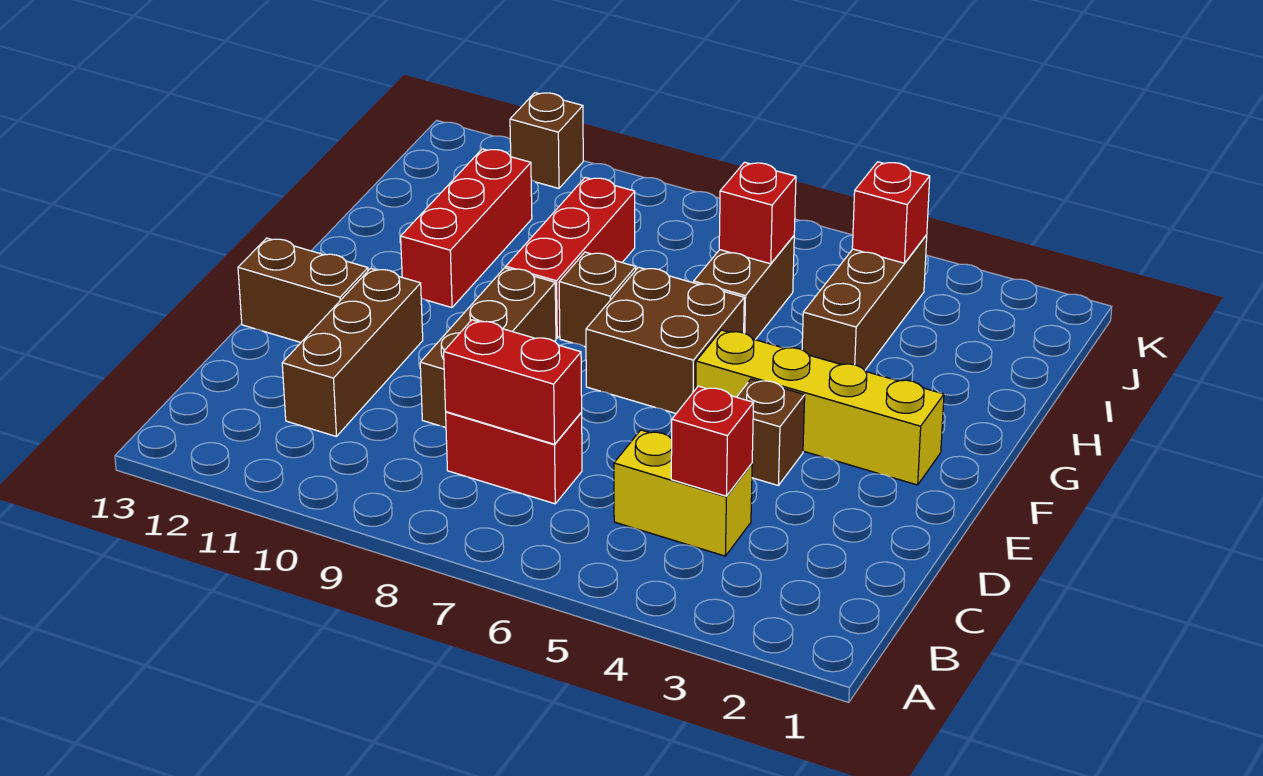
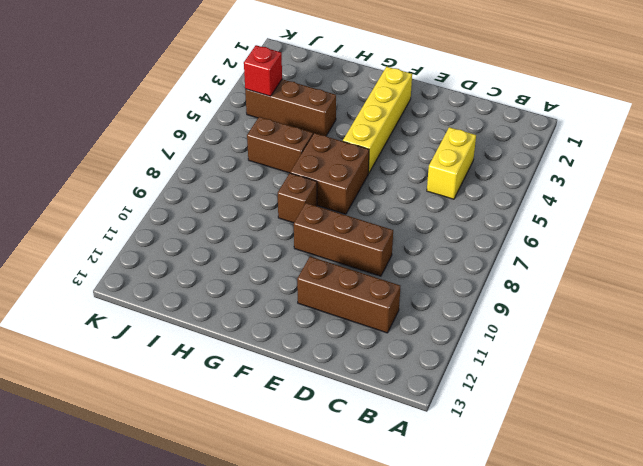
none -> red 1x2 brick [446,412,582,504]
none -> brown 1x1 brick [737,379,805,485]
none -> brown 1x2 brick [238,238,368,342]

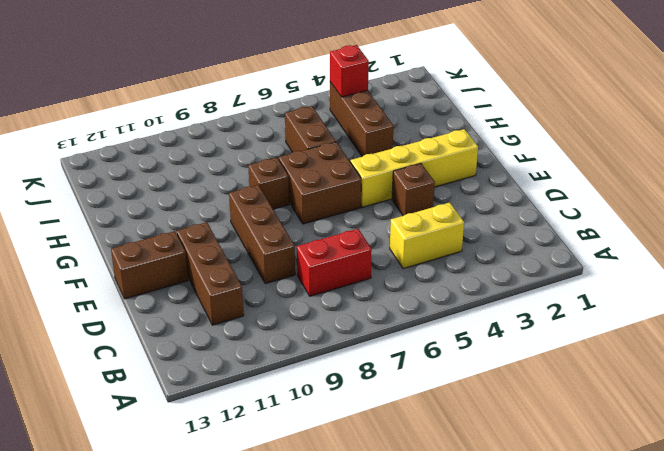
none -> red 1x3 brick [506,177,635,338]
none -> red 1x3 brick [401,149,532,308]
none -> brown 1x1 brick [510,93,583,188]

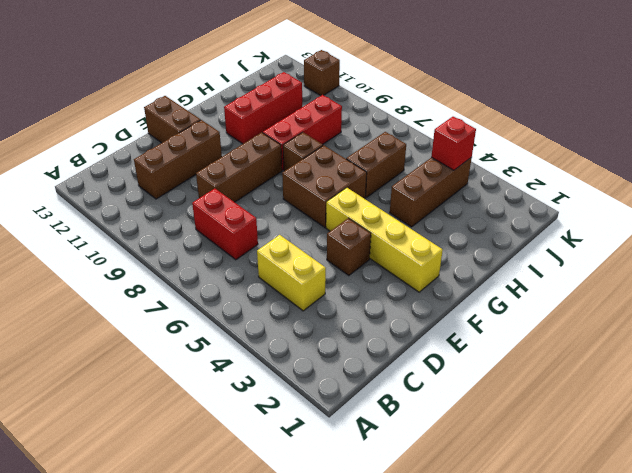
none -> red 1x1 brick [671,386,753,496]
none -> red 1x2 brick [444,320,582,444]
none -> red 1x1 brick [719,162,796,264]

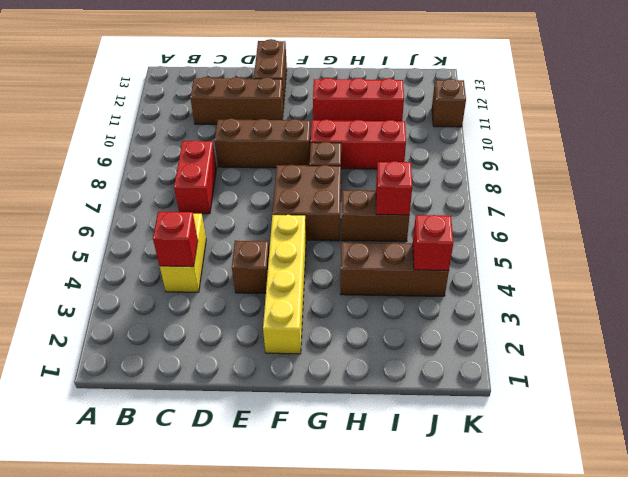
none -> red 1x2 brick [444,320,582,444]

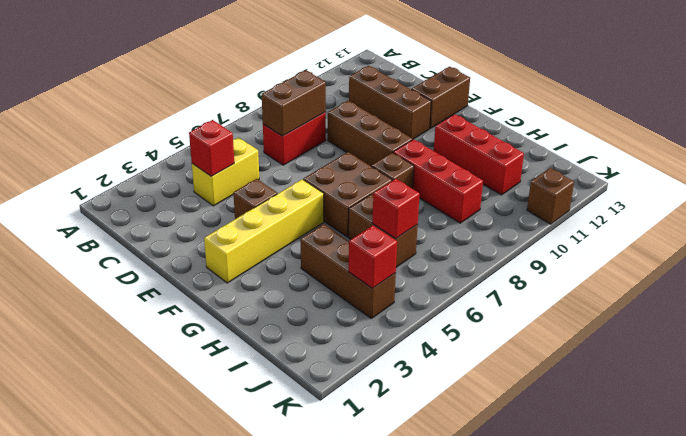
brown 1x2 brick [262,70,326,136] -> red 1x2 brick [444,320,582,444]

